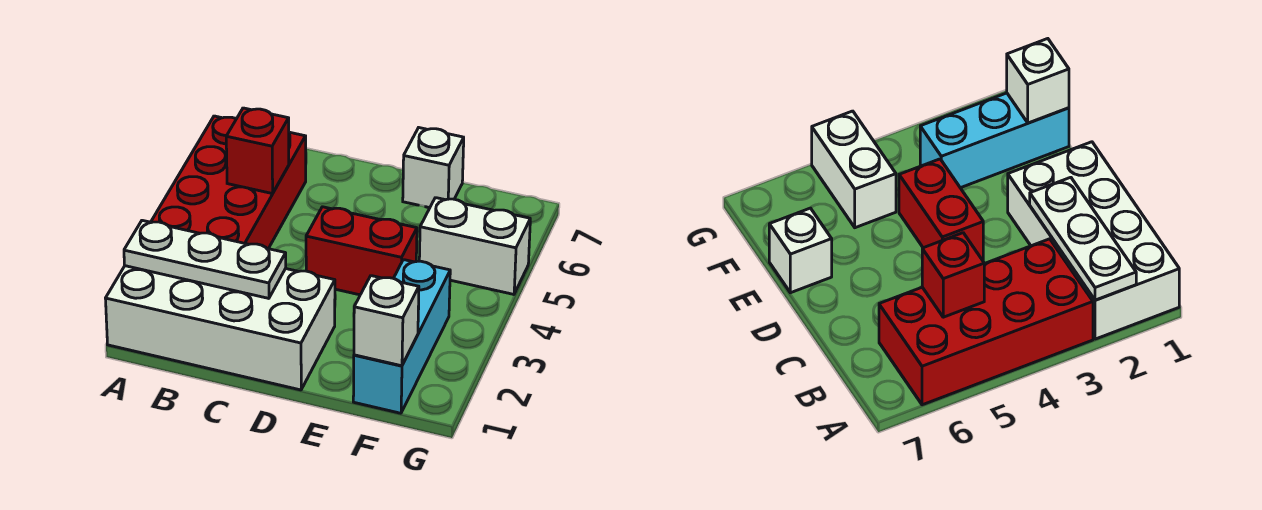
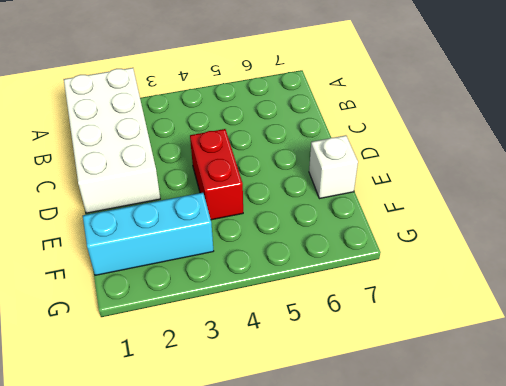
none -> red 2x4 brick [151,116,306,249]
none -> white 1x2 brick [419,198,530,294]

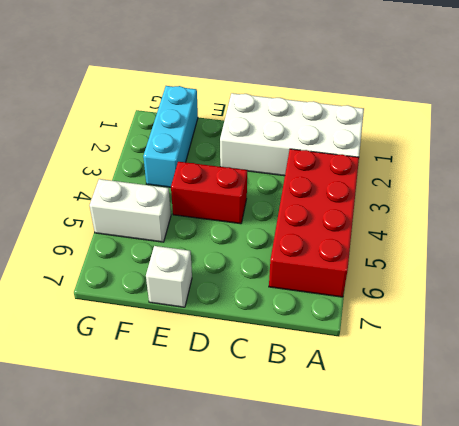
none -> white 1x3 plate [124,220,286,298]
none -> red 1x1 brick [226,108,289,194]

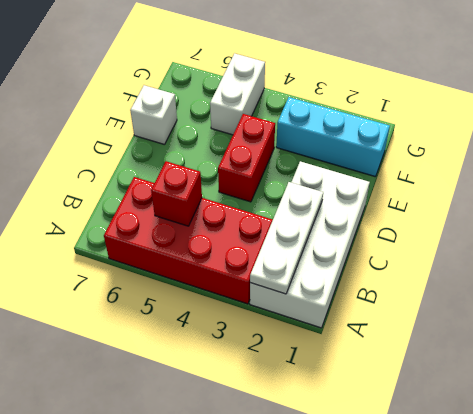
none -> white 1x1 brick [354,276,419,366]

